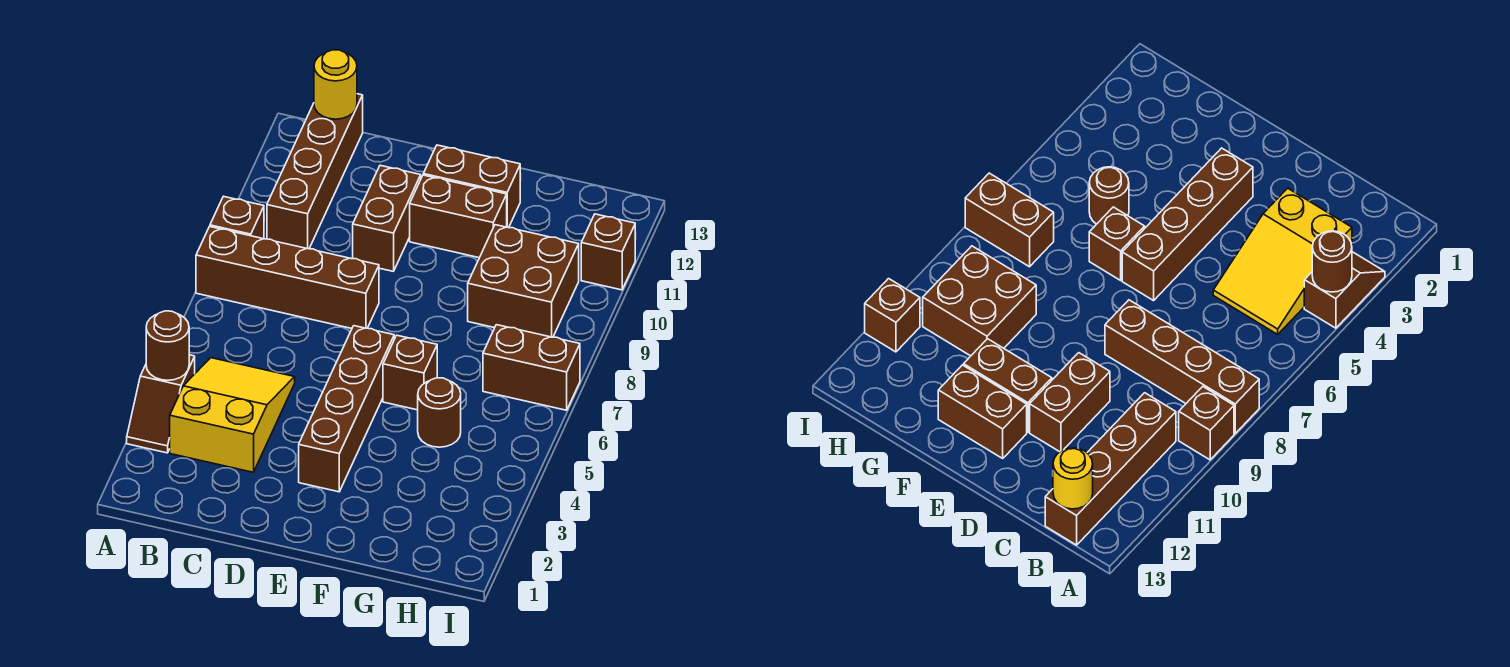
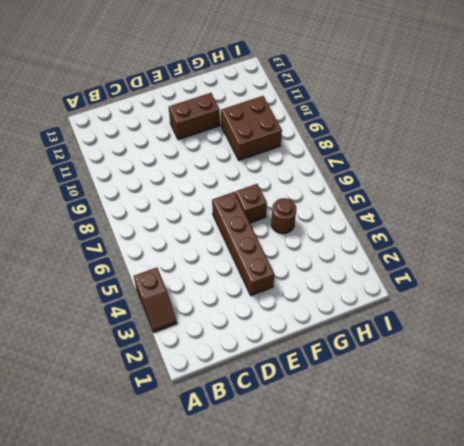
none -> brown 1x4 brick [196,227,379,329]
none -> brown 1x1 brick [210,196,264,239]
none -> yellow 2x3 slope [170,358,295,472]

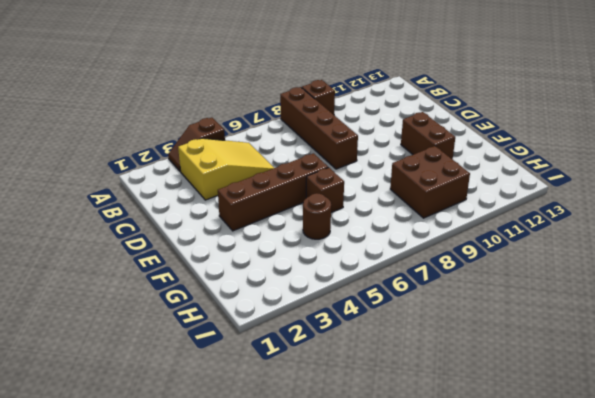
none -> brown 1x4 brick [267,94,363,249]
none -> brown 1x2 brick [353,165,421,271]
none -> brown 1x2 brick [423,145,520,228]

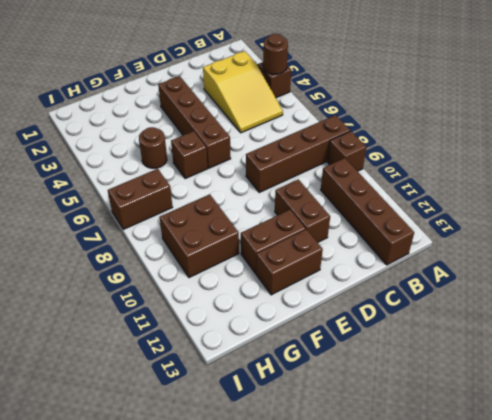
none -> brown 1x1 brick [581,214,635,290]
none -> yellow 1x1 round brick [314,50,357,119]

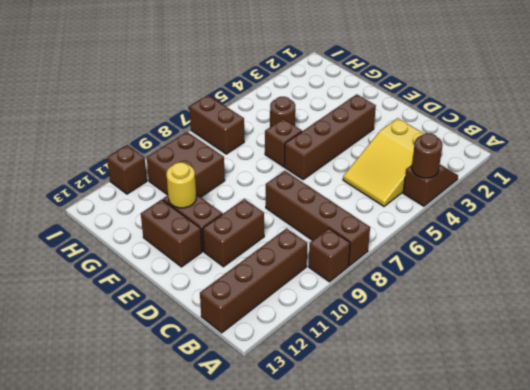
yellow 1x1 round brick [166,162,196,208] -> yellow 1x1 round brick moved to [314,50,357,119]

